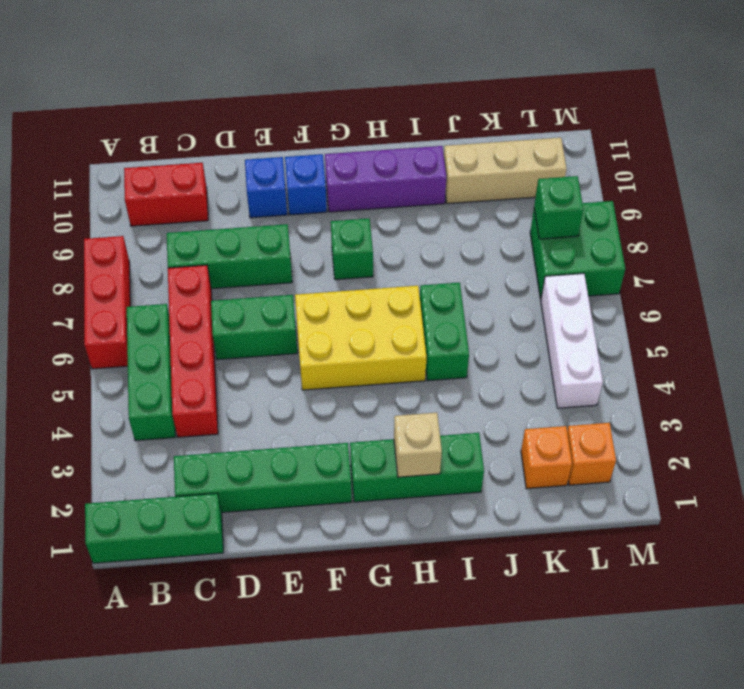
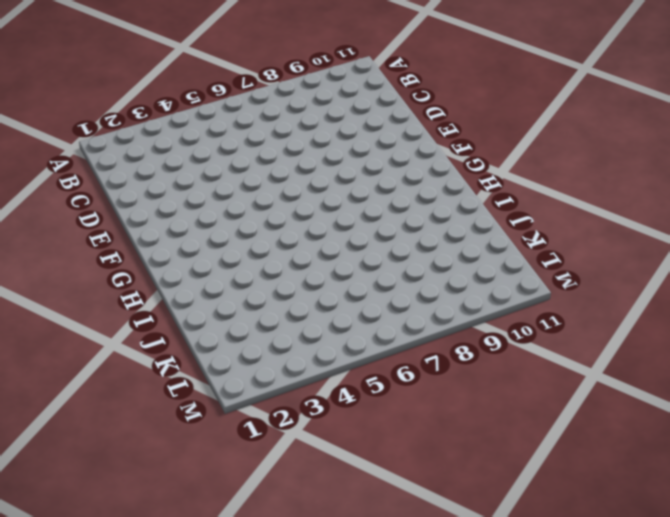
none -> green 1x3 brick [85,493,223,563]
none -> red 1x3 brick [84,236,130,369]
none -> green 1x3 brick [127,304,175,441]

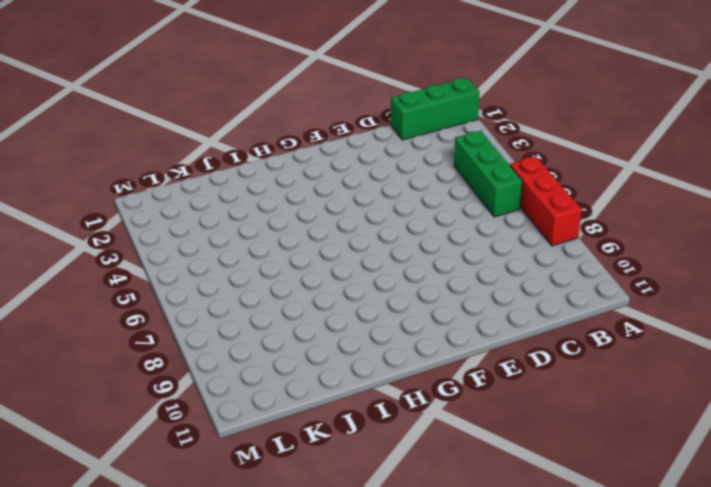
none -> red 1x2 brick [124,163,208,226]
none -> green 1x4 brick [174,443,352,512]
none -> red 1x4 brick [168,265,218,437]

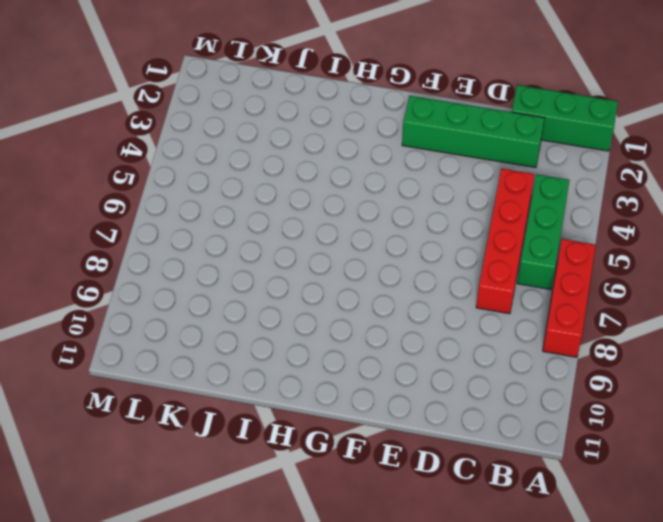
none -> red 1x2 brick [124,163,208,226]
none -> green 1x3 brick [167,224,292,289]
none -> green 1x2 brick [211,295,297,360]

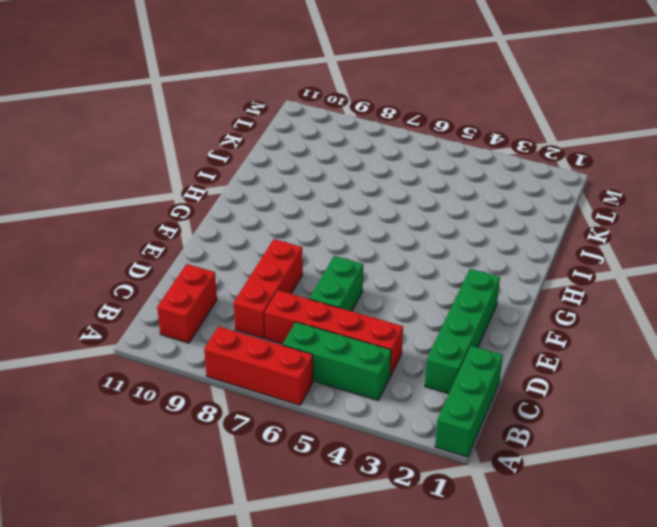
red 1x3 brick [234,239,303,339] -> green 1x3 brick [167,224,292,289]
none -> blue 1x1 brick [245,157,287,218]
none -> yellow 2x3 brick [295,286,427,390]
none -> blue 1x1 brick [285,154,327,215]

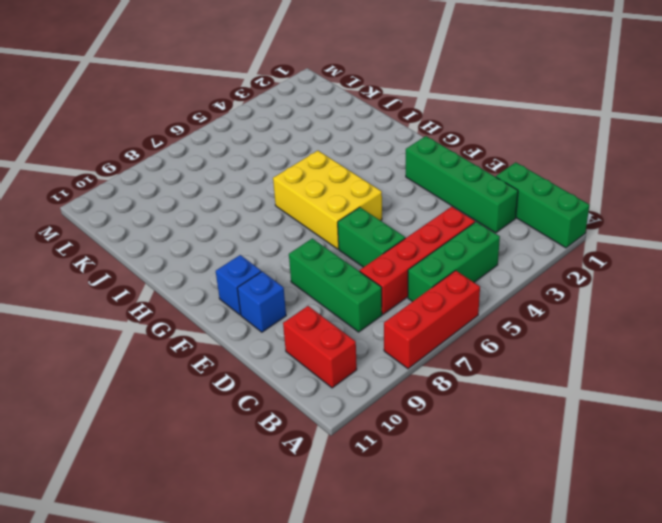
none -> green 1x3 brick [350,433,484,502]
none -> green 1x1 brick [331,218,373,280]
none -> purple 1x3 brick [325,146,446,212]

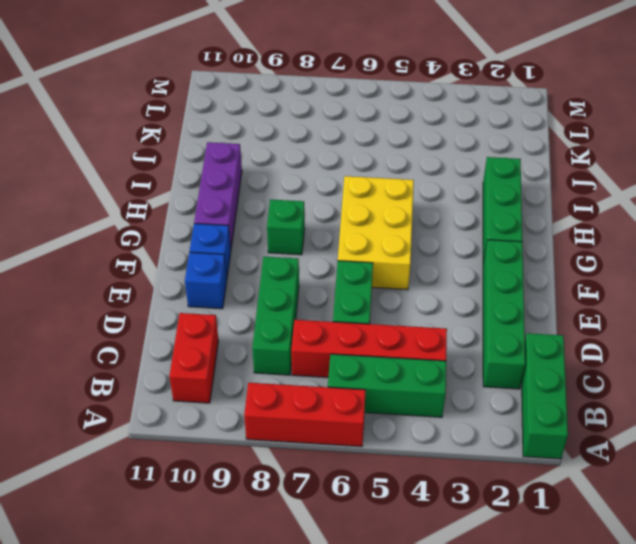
none -> green 1x2 brick [420,283,469,381]
none -> tan 1x3 brick [444,138,567,204]
none -> orange 1x1 brick [521,426,572,489]

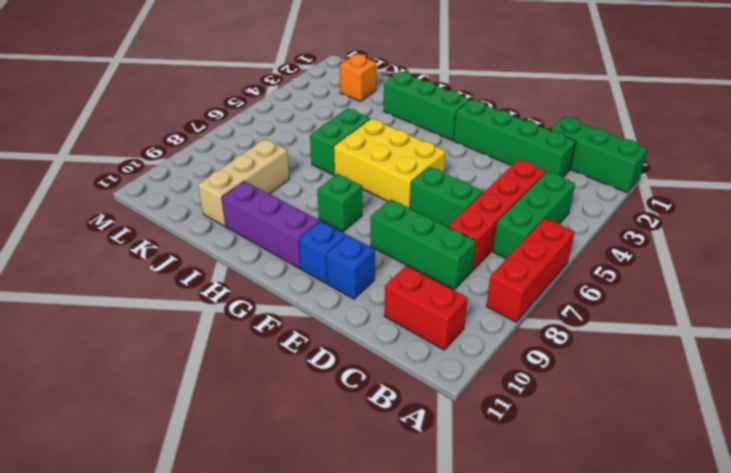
tan 1x3 brick [198,139,289,226] -> tan 1x3 brick turned to [444,138,567,204]
none -> orange 1x1 brick [567,423,616,485]
none -> white 1x3 brick [541,273,603,408]
none -> green 2x2 brick [530,201,625,299]

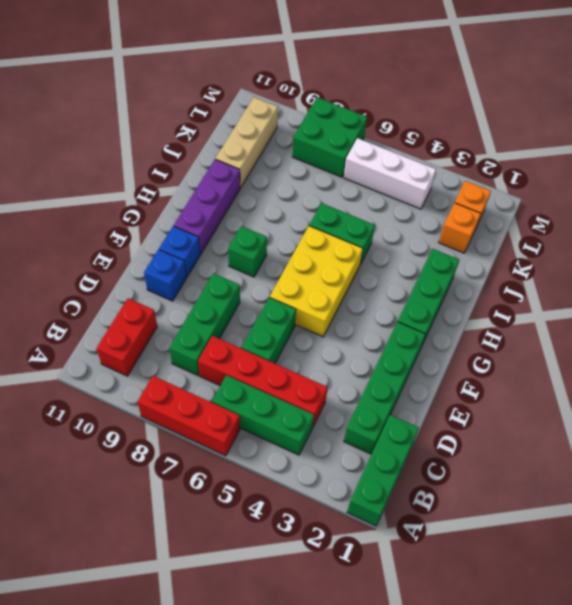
none -> tan 1x1 brick [394,413,442,477]
none -> green 1x1 brick [534,176,583,239]

